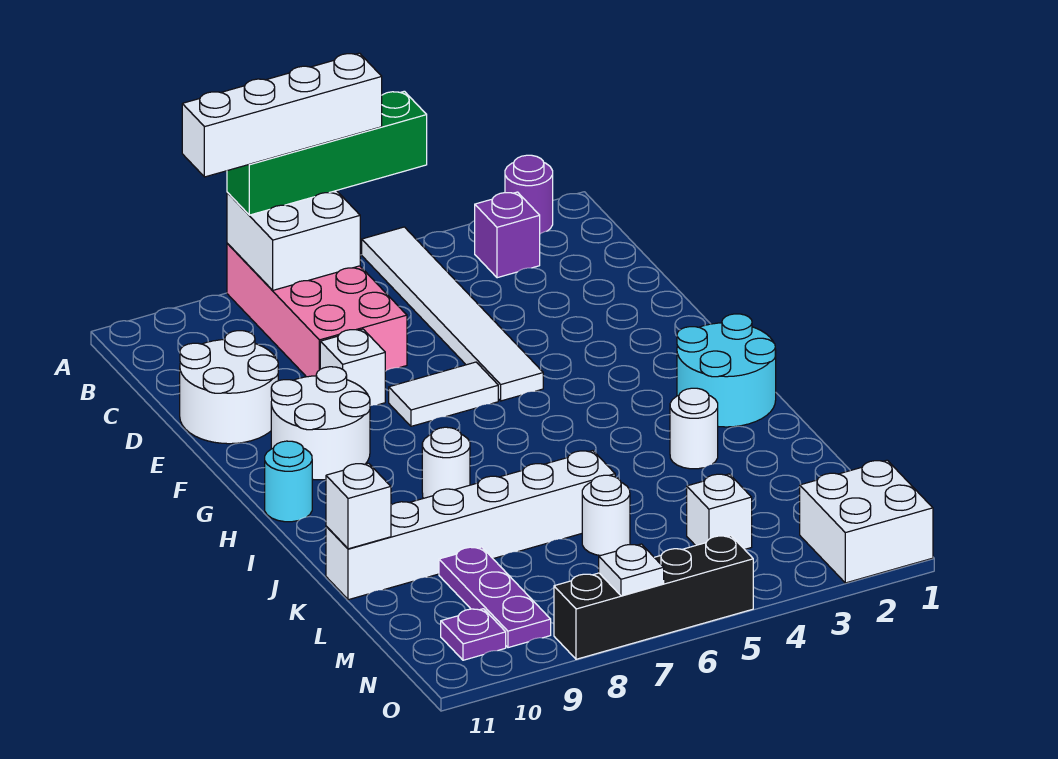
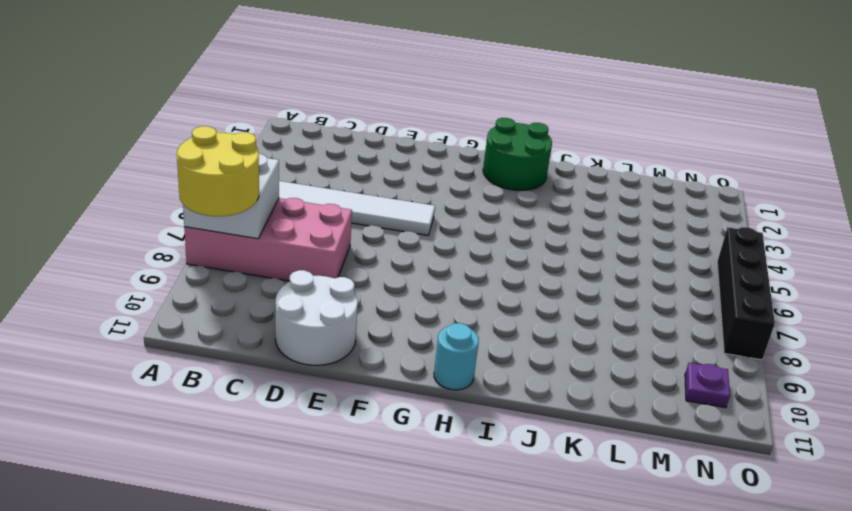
yellow 2x2 round brick [177,126,259,216] -> green 1x4 brick [227,91,427,215]
green 2x2 round brick [483,118,552,190] -> cyan 2x2 round brick [677,314,776,427]
none -> purple 1x1 round brick [505,155,553,234]
none -> purple 1x1 brick [475,192,540,278]
none -> white 1x1 brick [320,329,385,406]

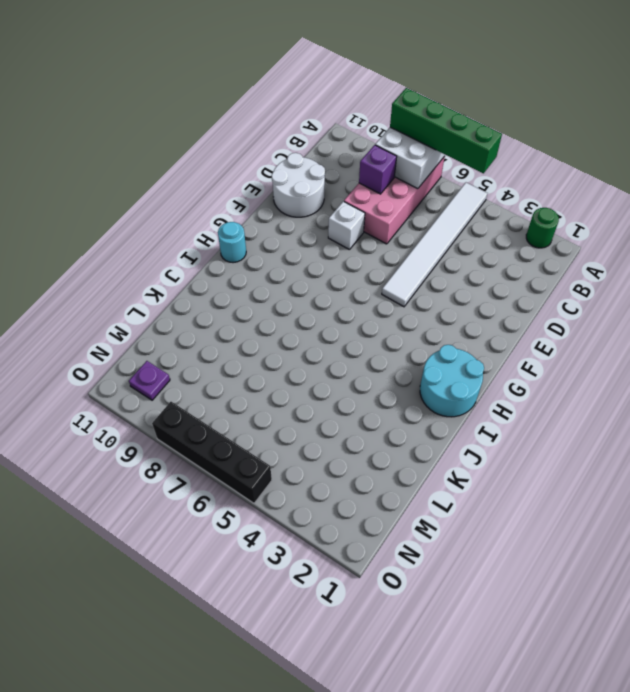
green 1x1 round brick [526,208,559,248] -> purple 1x1 round brick [505,155,553,234]
purple 1x1 brick [359,145,397,194] -> purple 1x1 brick moved to [475,192,540,278]
none -> white 1x2 tile [389,362,498,426]
none -> white 2x2 round brick [271,367,370,480]
none -> white 1x1 round brick [422,427,470,498]

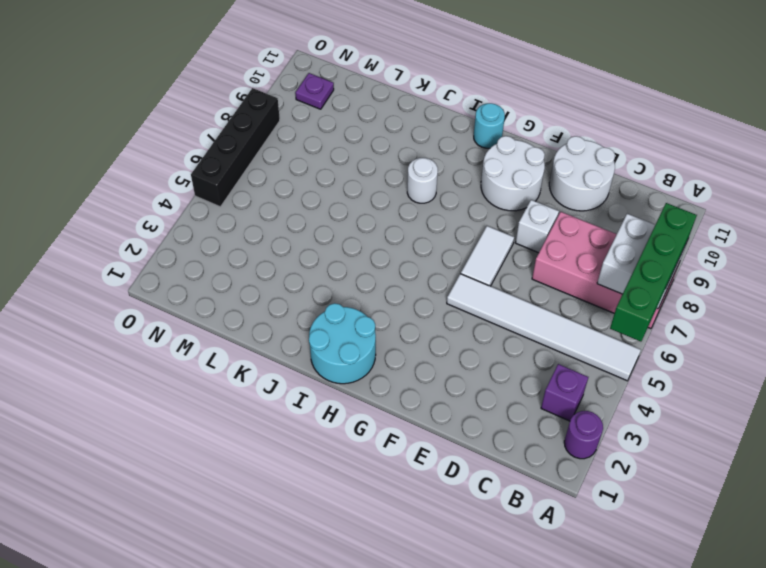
none -> white 1x1 round brick [670,388,718,469]
none -> white 1x6 brick [326,451,615,600]
none -> white 1x1 round brick [582,475,630,556]

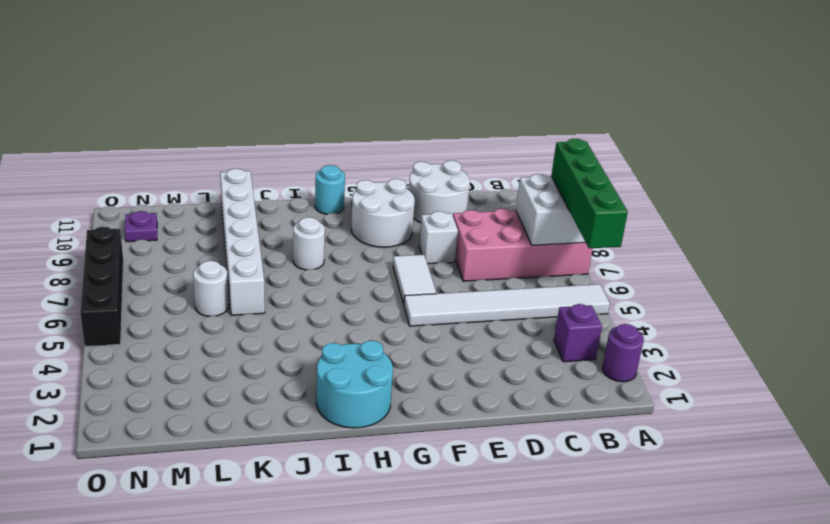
none -> white 1x1 round brick [670,388,718,469]
none -> purple 1x3 plate [439,547,551,648]
none -> white 1x1 brick [687,474,752,549]

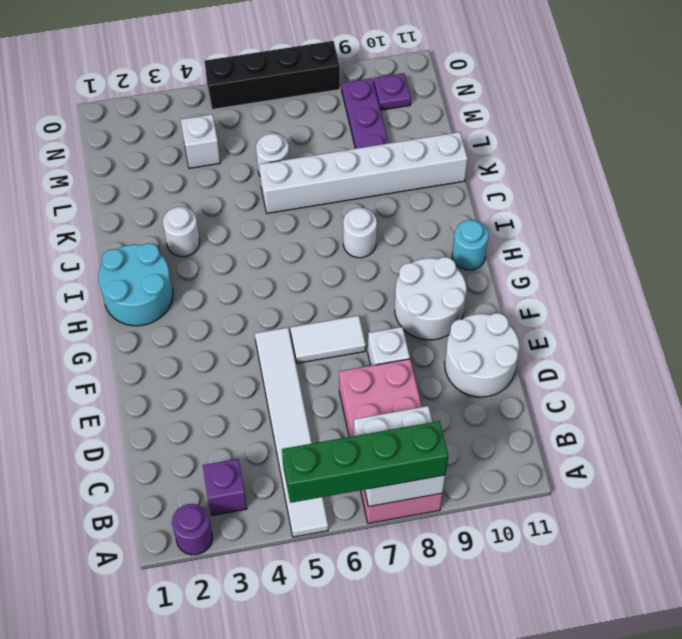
none -> white 2x2 brick [800,460,933,583]
none -> white 1x1 brick [326,463,391,549]
none -> white 1x1 plate [599,544,664,596]

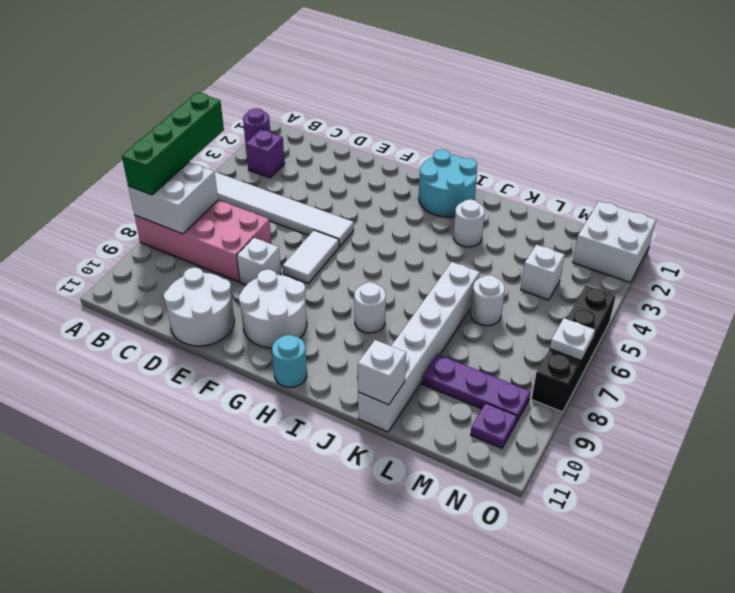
none -> white 1x4 brick [182,53,382,177]

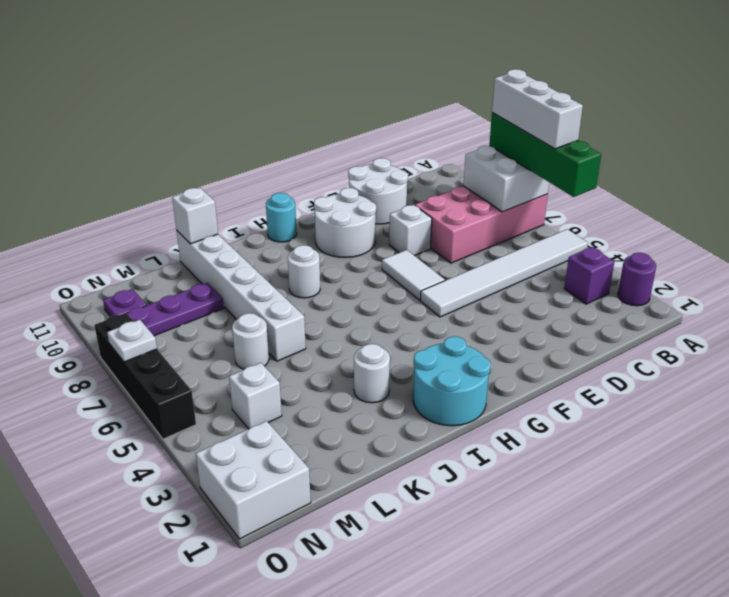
white 1x3 brick [492,69,583,149] -> white 1x4 brick [182,53,382,177]

